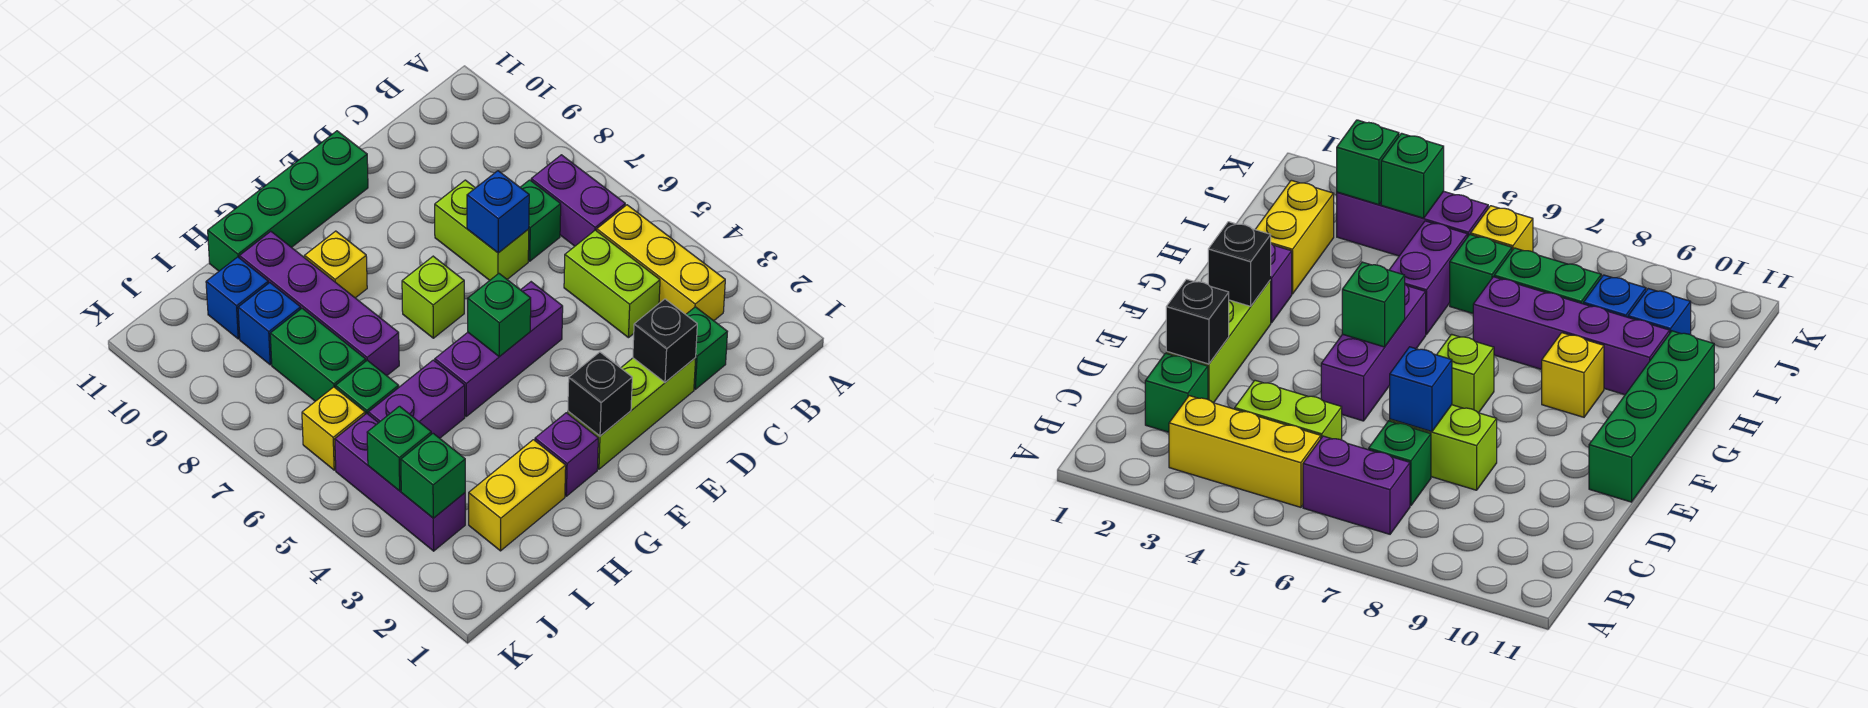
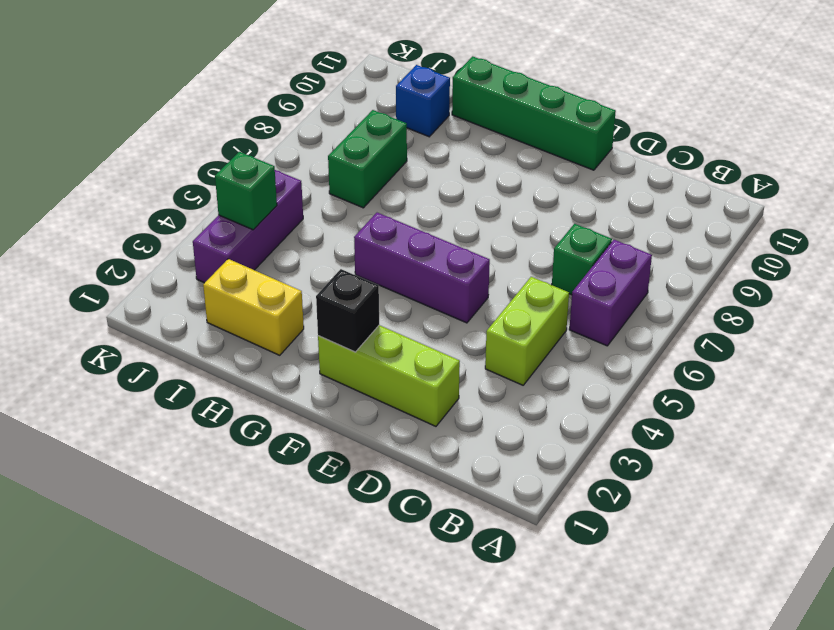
none -> yellow 1x3 brick [597,205,725,321]
none -> green 1x1 brick [686,307,727,389]
none -> lime 1x2 brick [435,180,529,280]

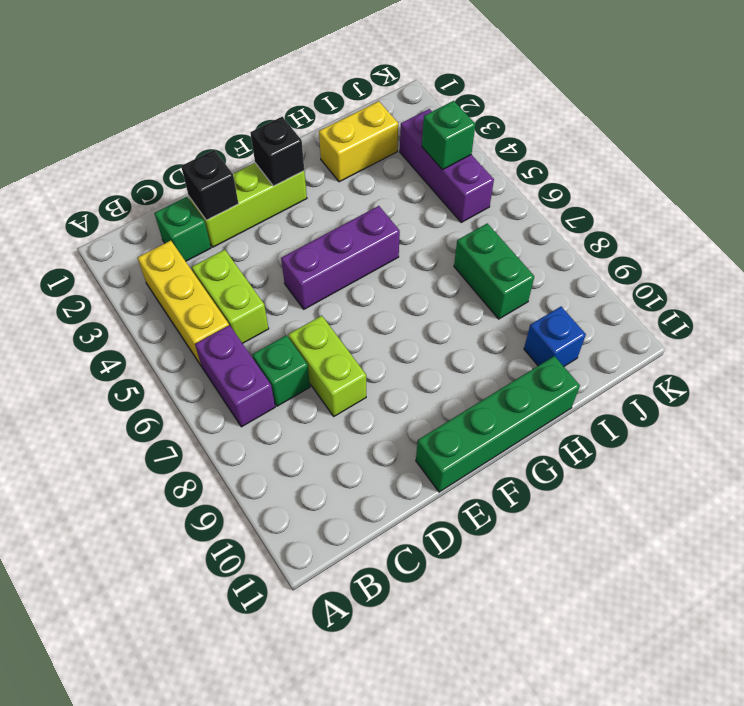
none -> lime 1x1 brick [402,256,464,338]
none -> purple 1x1 brick [535,413,598,496]
none -> yellow 1x1 brick [305,231,367,298]

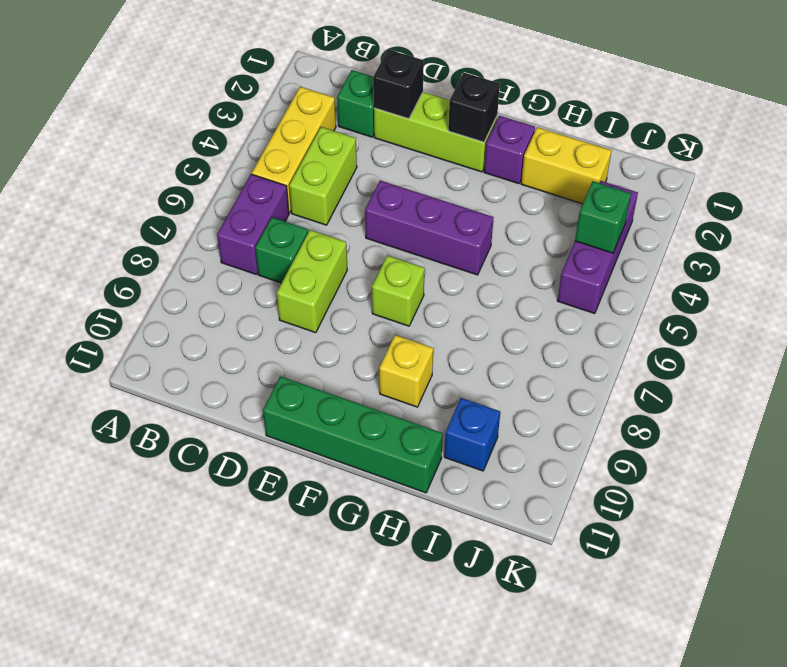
none -> purple 1x2 brick [368,360,465,438]
none -> purple 1x4 brick [239,231,399,376]
none -> green 1x1 brick [335,360,399,414]

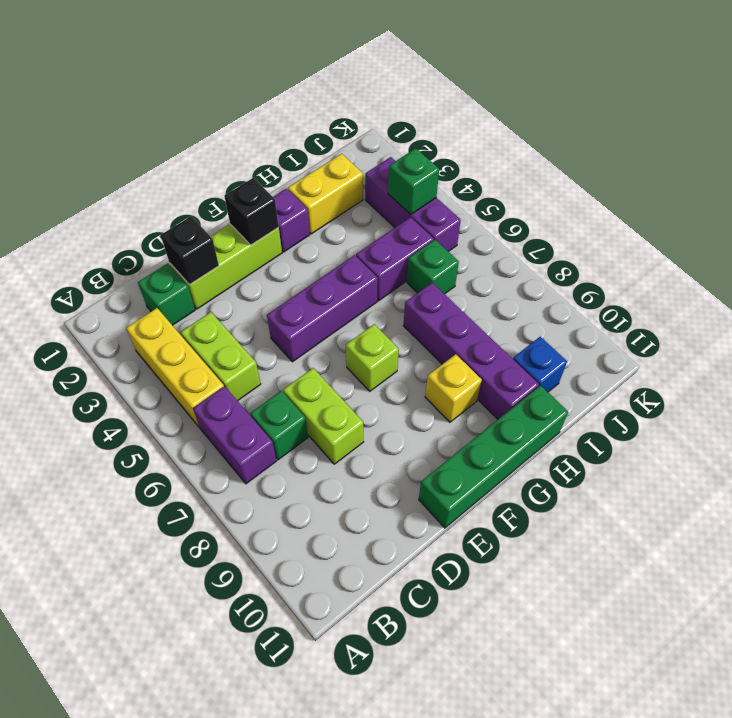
none -> green 1x2 brick [270,308,366,401]
none -> blue 1x1 brick [238,283,301,365]
none -> yellow 1x1 brick [302,387,365,470]

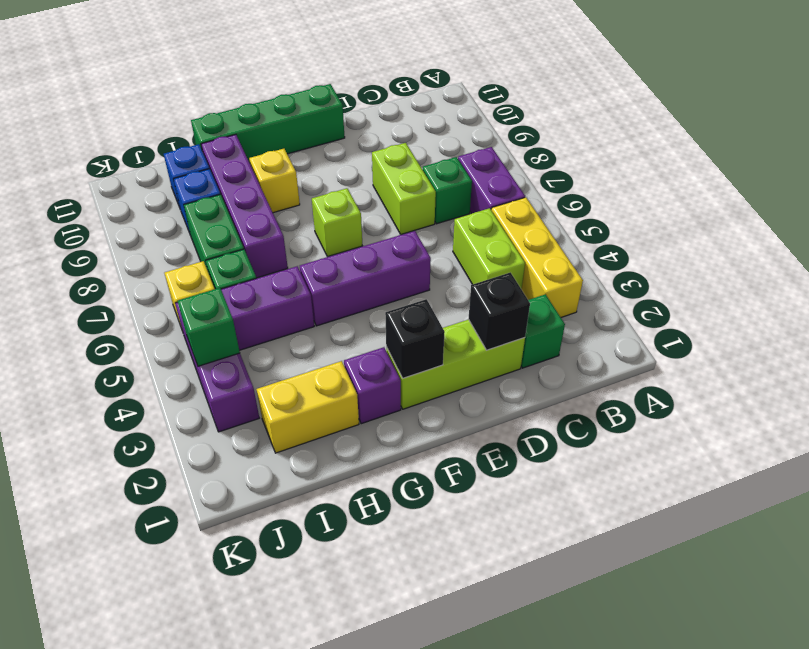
none -> blue 1x1 brick [467,171,529,253]
none -> green 1x1 brick [468,274,531,357]
none -> green 1x1 brick [401,433,465,518]

